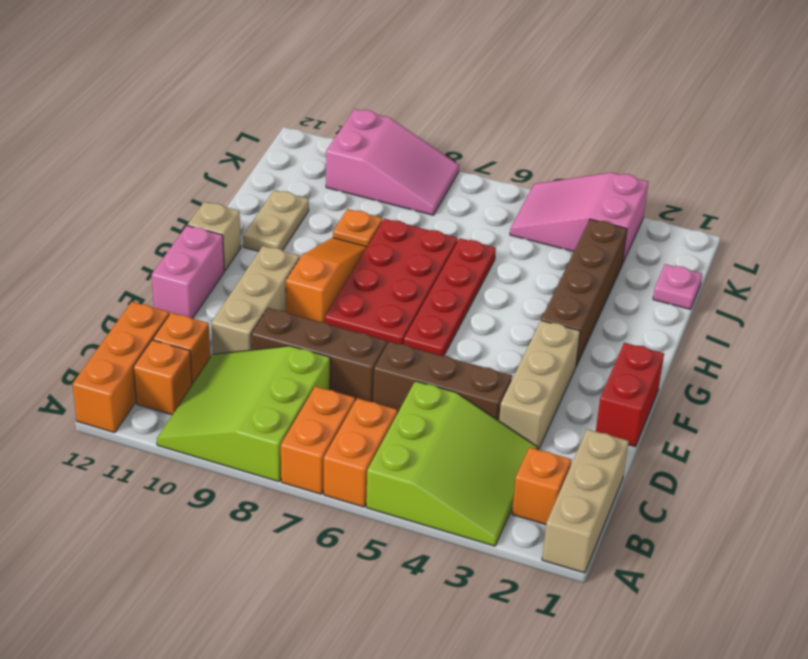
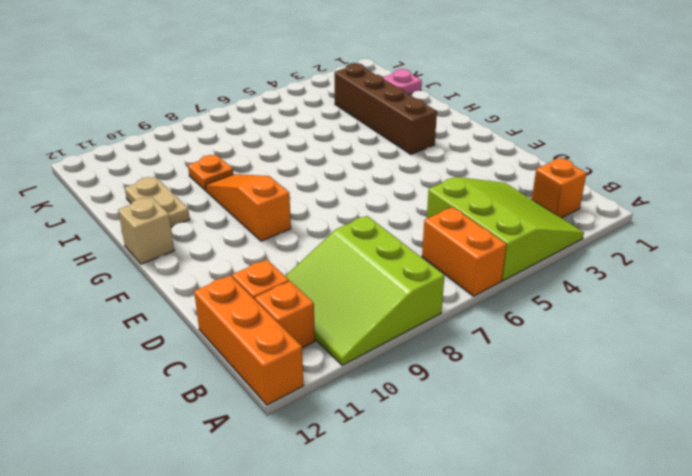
none -> tan 1x3 brick [542,429,629,573]
none -> orange 1x2 brick [281,386,355,494]
none -> tan 1x3 brick [499,320,580,450]

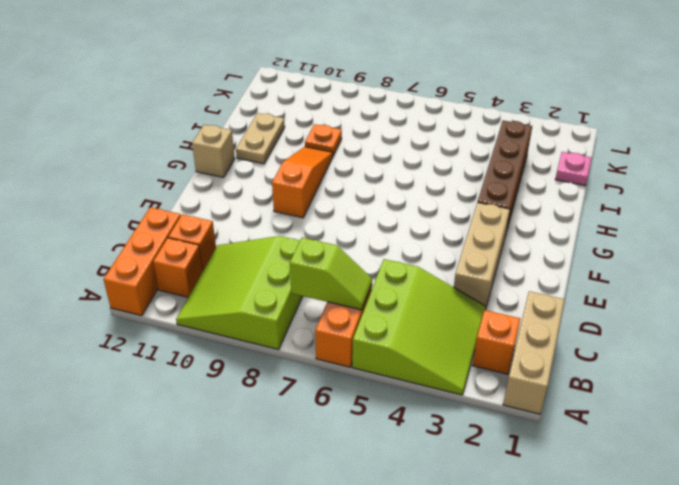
lime 1x2 slope [290,238,372,310] -> none
none -> orange 1x2 brick [281,386,355,494]
none -> brown 1x3 brick [373,341,512,421]
none -> brown 1x3 brick [251,308,387,402]

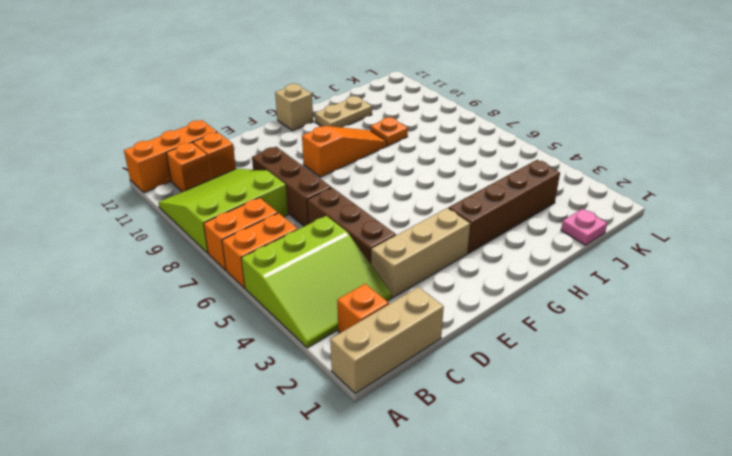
none -> tan 1x3 brick [211,246,299,354]
none -> red 1x2 brick [596,343,664,447]
none -> pink 1x2 brick [152,225,224,319]

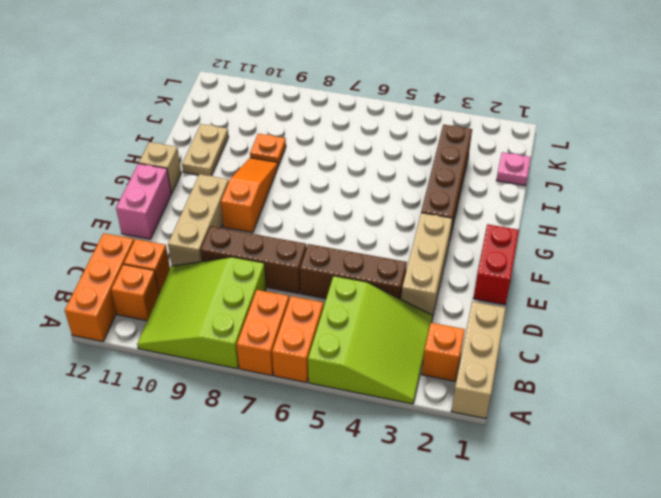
none -> red 1x4 plate [404,238,496,356]
none -> red 2x4 plate [325,219,458,344]
none -> pink 2x3 slope [510,172,649,264]

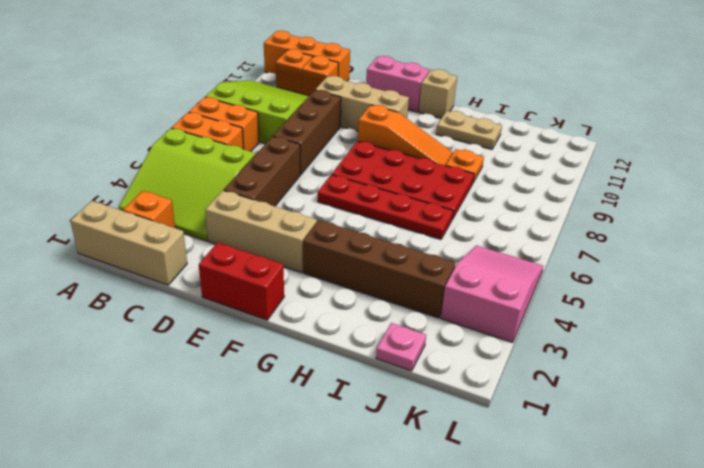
none -> pink 2x3 slope [326,109,459,215]

